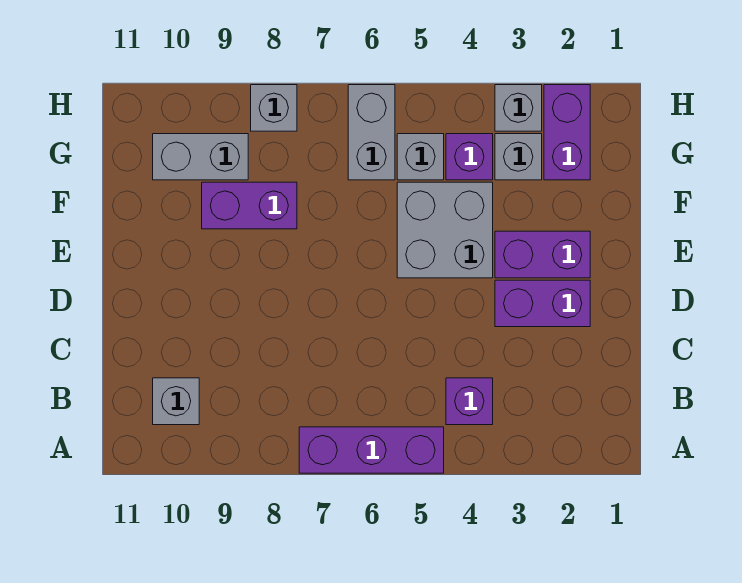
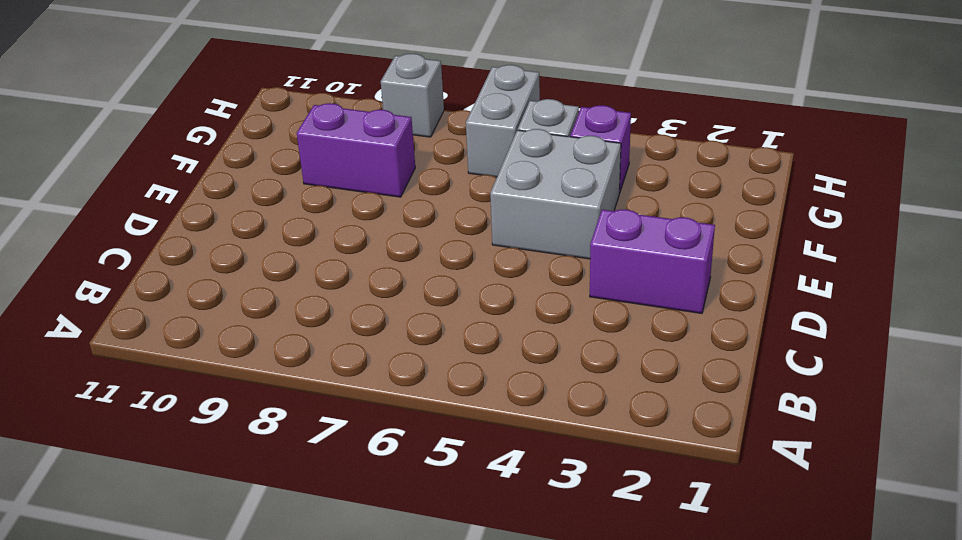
none -> purple 1x3 brick [299,427,444,473]
none -> purple 1x1 brick [446,378,493,425]
none -> grey 1x1 brick [153,378,199,425]

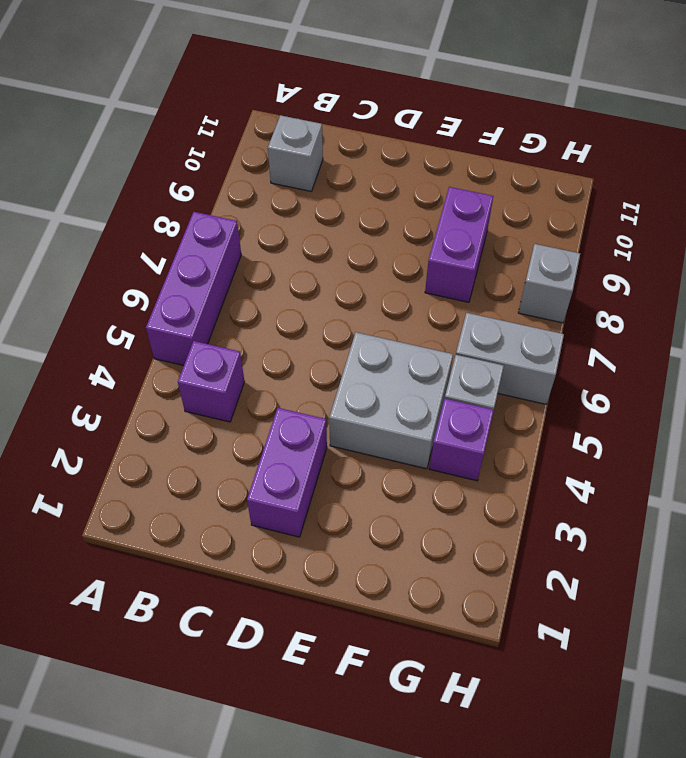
none -> purple 1x2 brick [495,231,590,278]
none -> purple 1x2 brick [544,85,590,180]
none -> grey 1x1 brick [495,134,542,180]

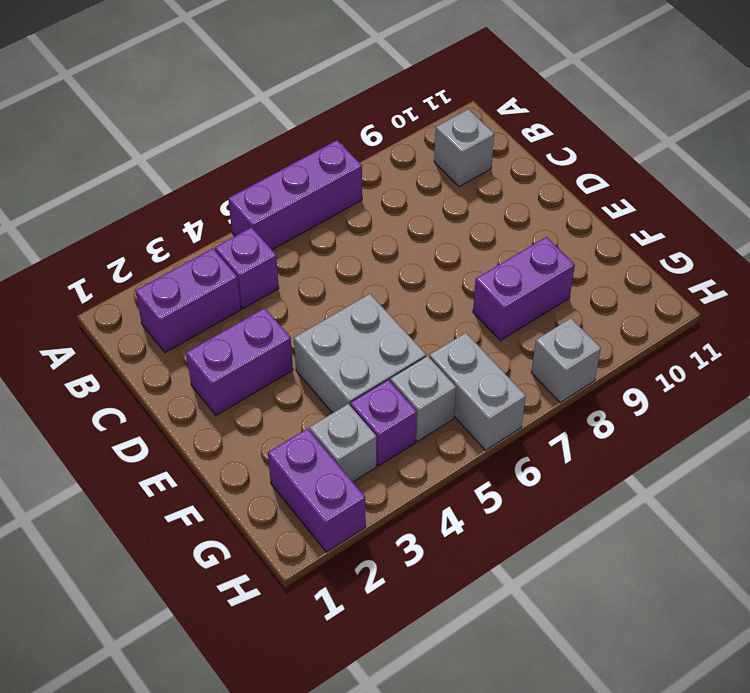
purple 1x2 brick [135,248,241,353] -> purple 1x2 brick moved to [495,231,590,278]
none -> grey 1x2 brick [153,134,248,180]
none -> grey 1x1 brick [495,85,542,131]

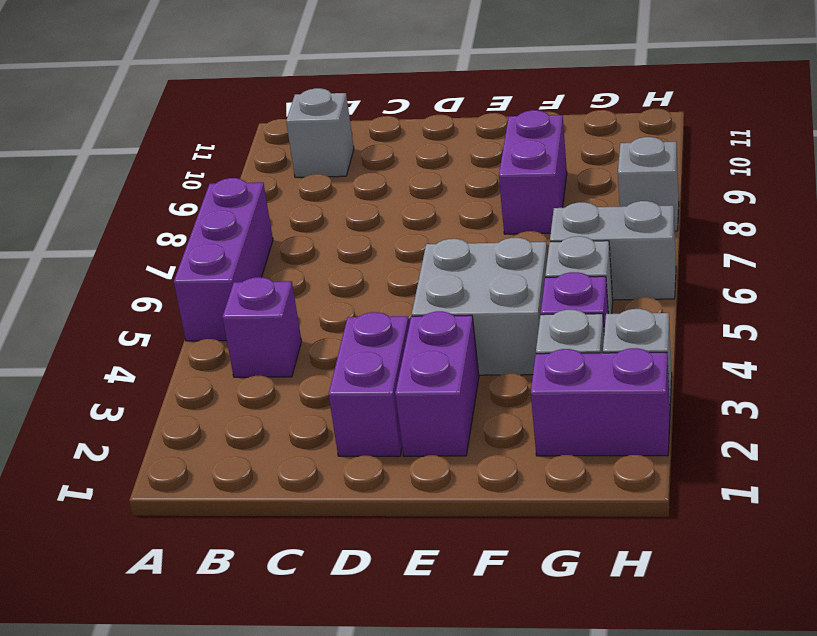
none -> grey 1x2 brick [153,134,248,180]

